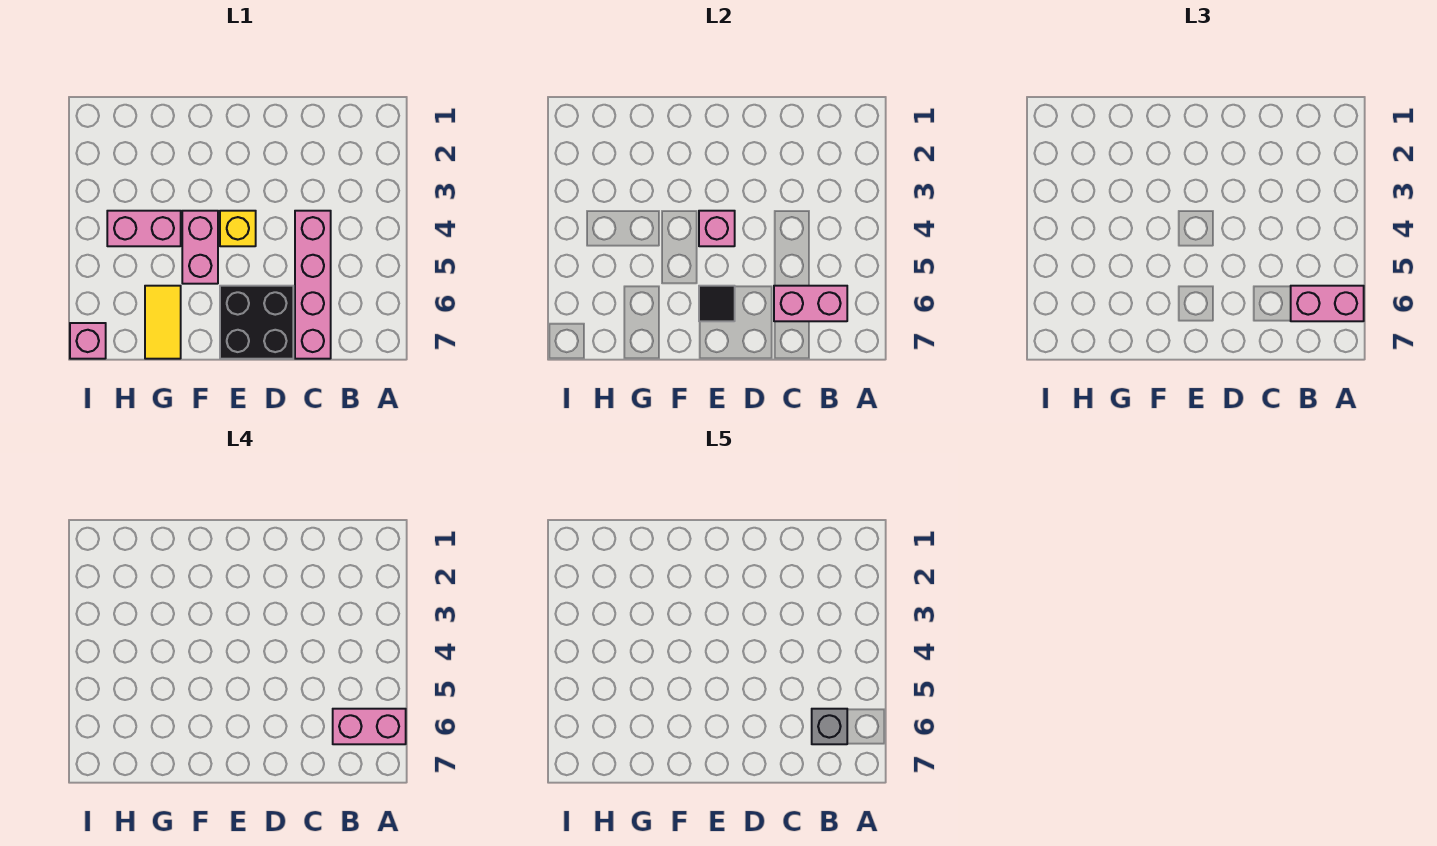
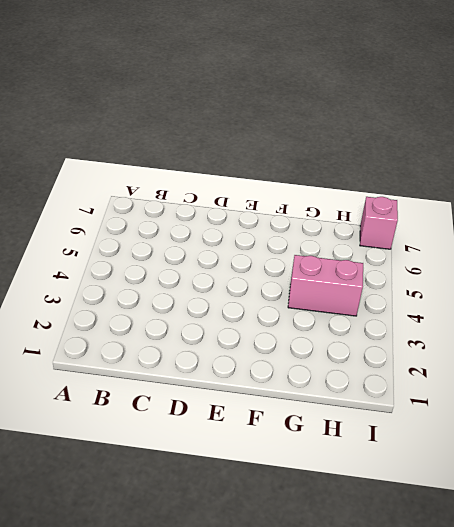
none -> pink 1x4 brick [295,211,331,359]
none -> black 2x2 brick [220,286,293,359]
none -> yellow 1x1 brick [220,211,256,246]

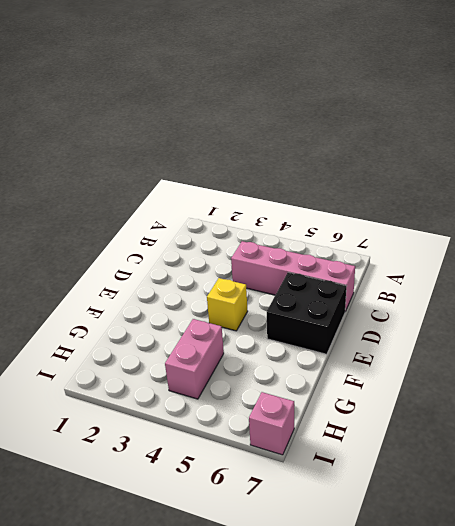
none -> pink 1x2 brick [182,211,218,284]
none -> yellow 1x2 tile [145,286,181,359]
none -> pink 1x2 brick [774,286,847,321]

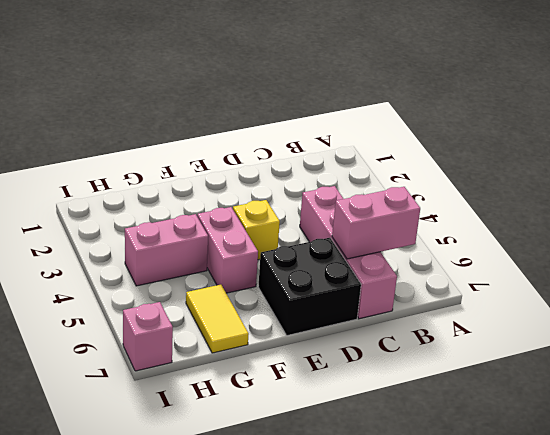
none -> pink 1x1 brick [699,211,735,246]
none -> black 1x1 tile [699,286,735,321]
none -> pink 1x2 brick [1291,286,1364,321]

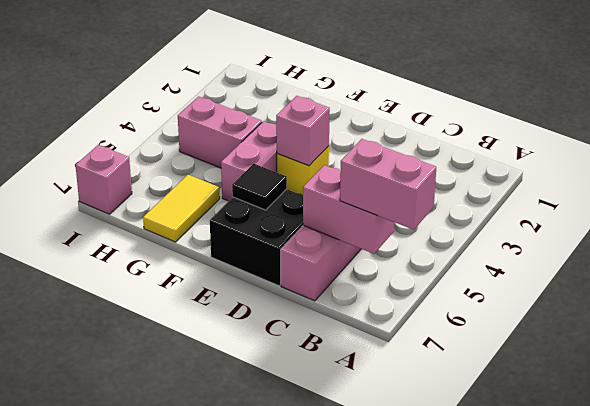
none -> pink 1x2 brick [333,709,406,744]
none -> grey 1x1 brick [812,709,847,744]

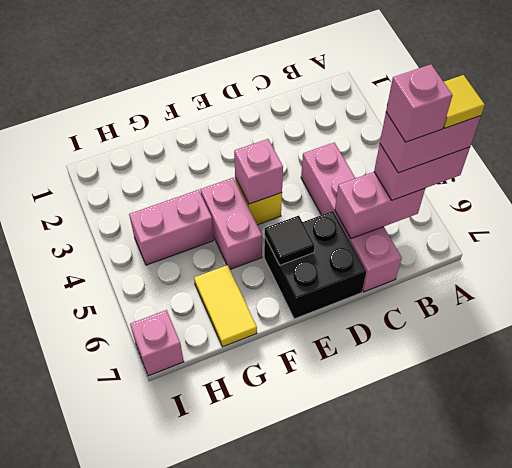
yellow 1x1 tile [444,75,485,128] -> none
pink 1x1 brick [386,64,453,142] -> grey 1x1 brick [812,709,847,744]

